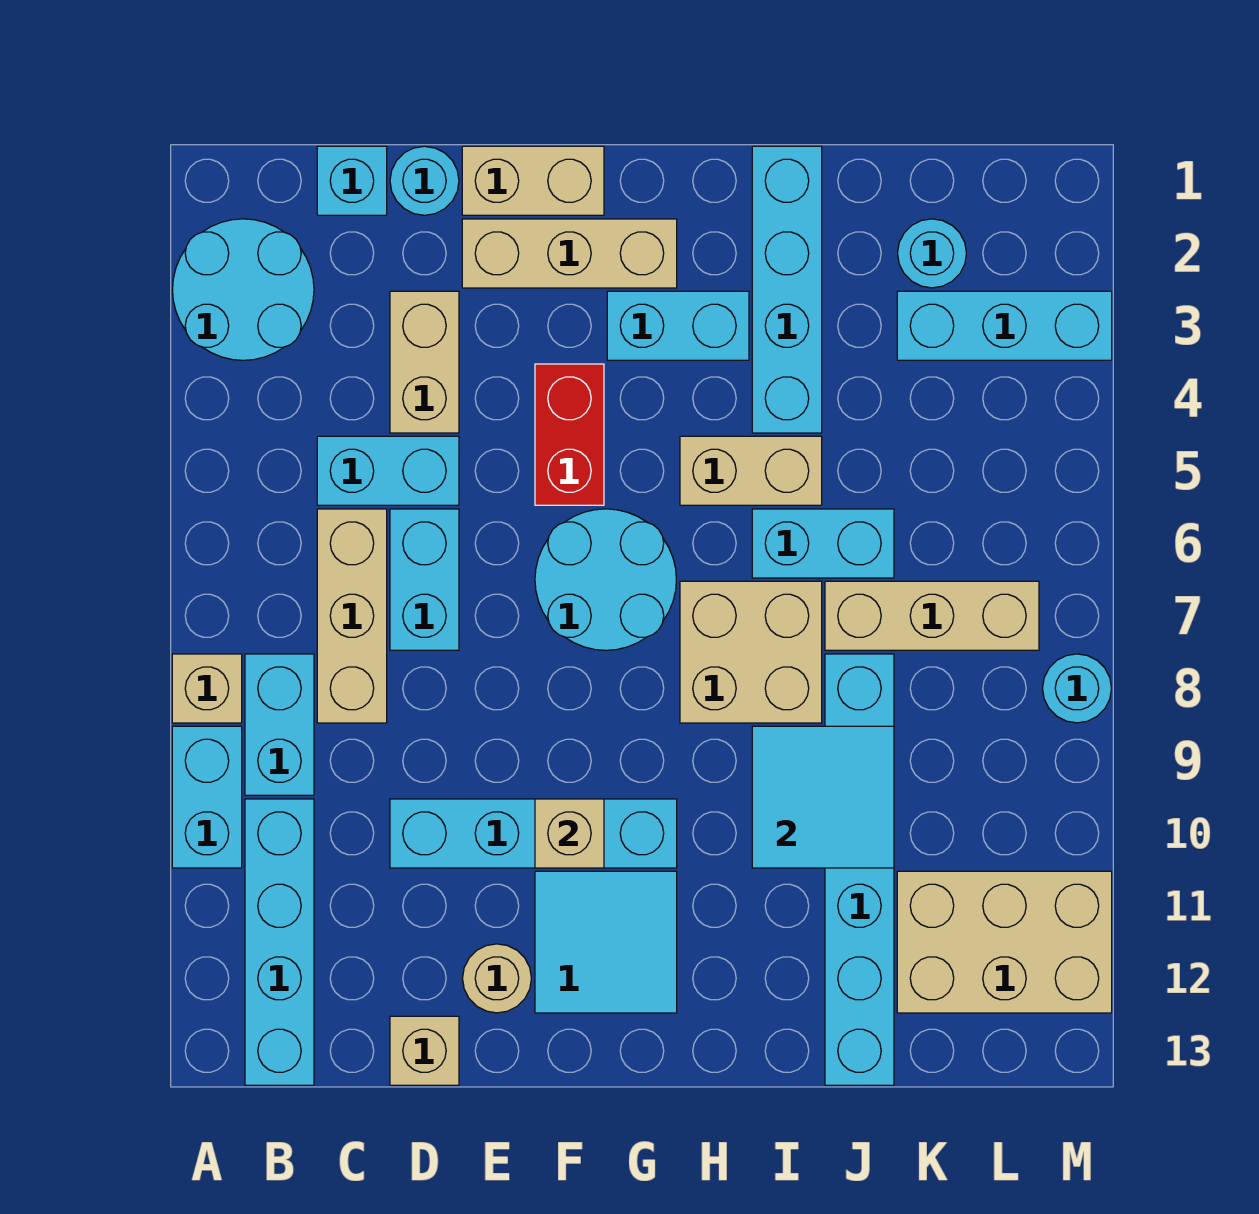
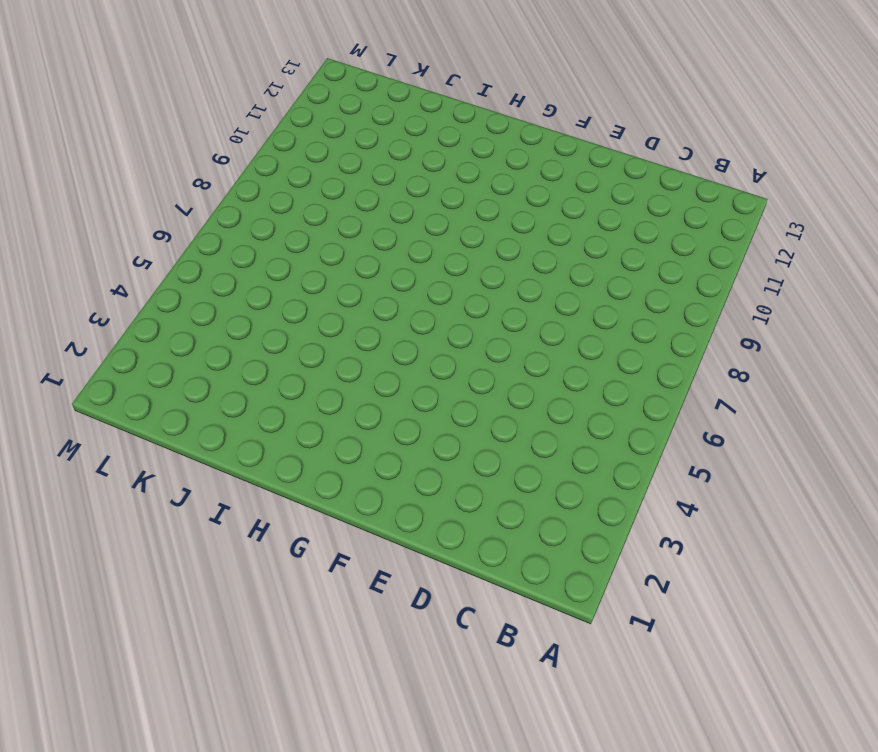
none -> cyan 2x2 round brick [172,219,314,360]
none -> tan 1x1 brick [172,654,242,723]
none -> cyan 1x2 brick [172,726,242,868]
none -> cyan 1x2 brick [245,654,314,795]

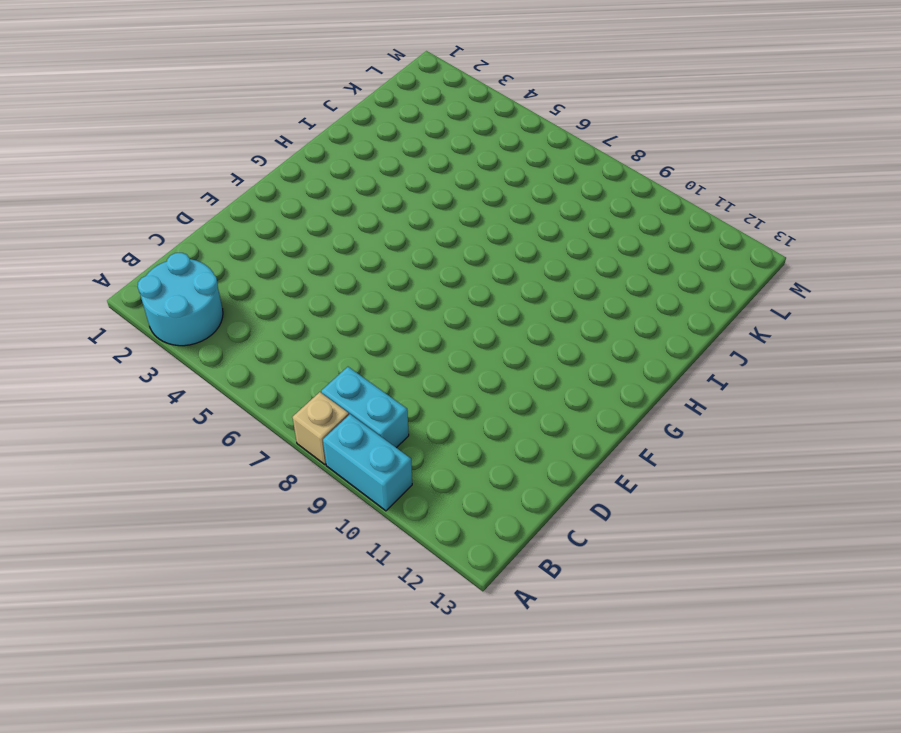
none -> cyan 1x4 brick [245,799,314,1085]
none -> cyan 1x1 brick [317,146,387,215]
none -> cyan 1x2 brick [317,436,459,505]
none -> tan 1x3 brick [317,509,387,723]

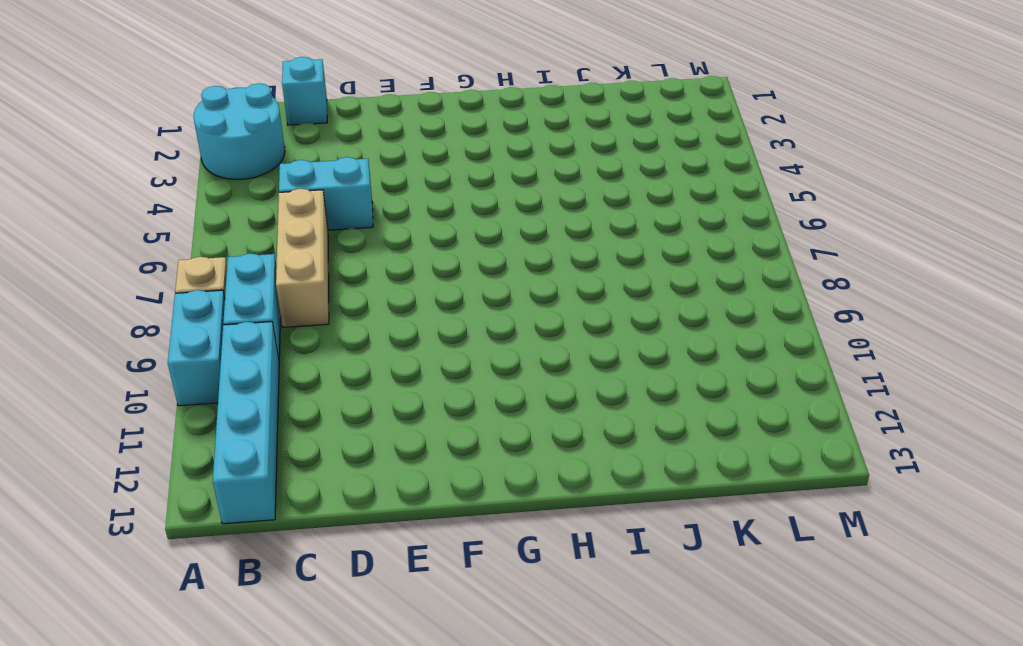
none -> cyan 1x1 round brick [390,146,459,215]
none -> tan 1x2 brick [390,291,459,433]
none -> cyan 1x2 brick [390,509,459,650]
none -> cyan 1x4 brick [390,799,677,868]

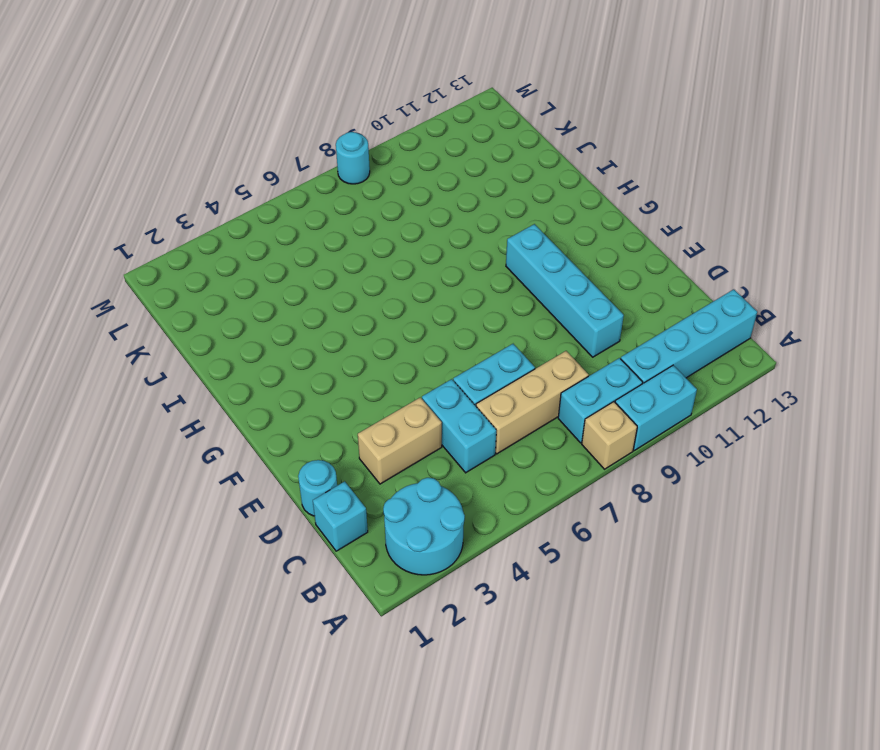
none -> tan 1x1 brick [390,1016,459,1085]
none -> tan 1x2 brick [462,146,604,215]
none -> tan 1x3 brick [462,219,677,288]
none -> tan 1x1 round brick [463,944,531,1013]

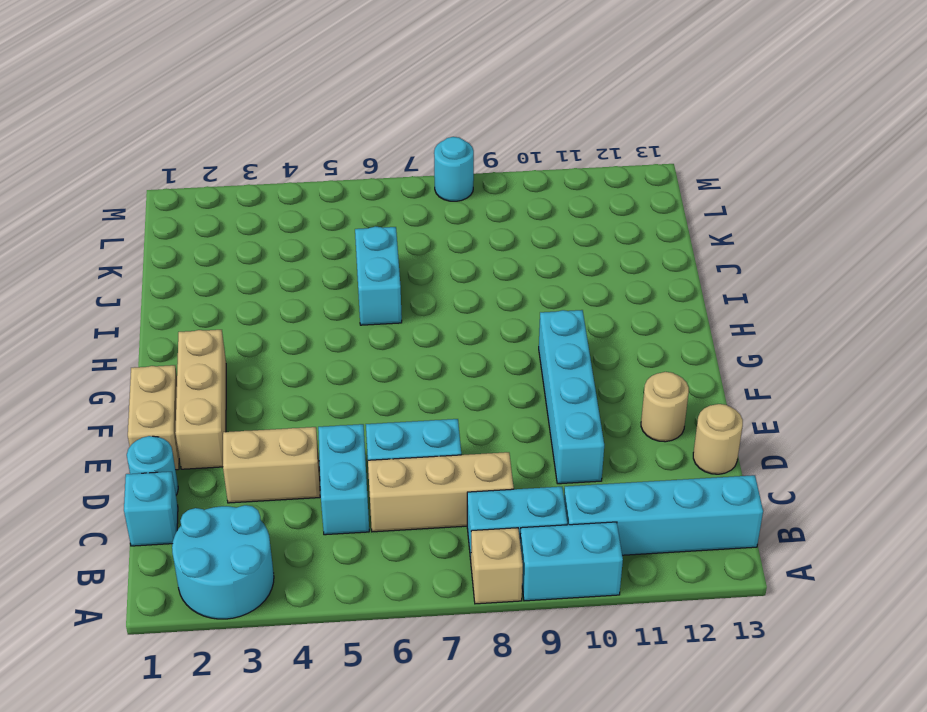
tan 1x1 round brick [693,404,743,474] -> tan 1x1 brick [390,1016,459,1085]
none -> red 1x2 brick [535,364,604,505]
none -> cyan 2x2 round brick [535,509,676,650]
none -> cyan 2x2 tile [535,871,677,1013]
none -> cyan 1x2 brick [607,291,749,360]

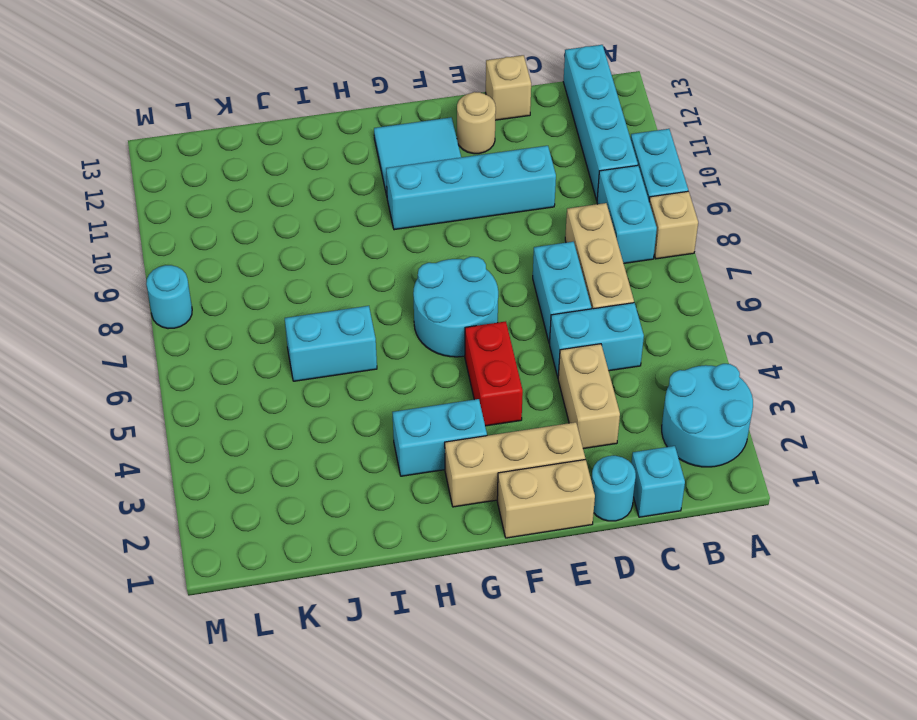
none -> tan 1x2 brick [680,436,822,505]
none -> tan 2x2 brick [680,581,822,723]
none -> cyan 1x4 brick [752,146,822,433]
none -> tan 1x3 brick [825,581,1039,650]

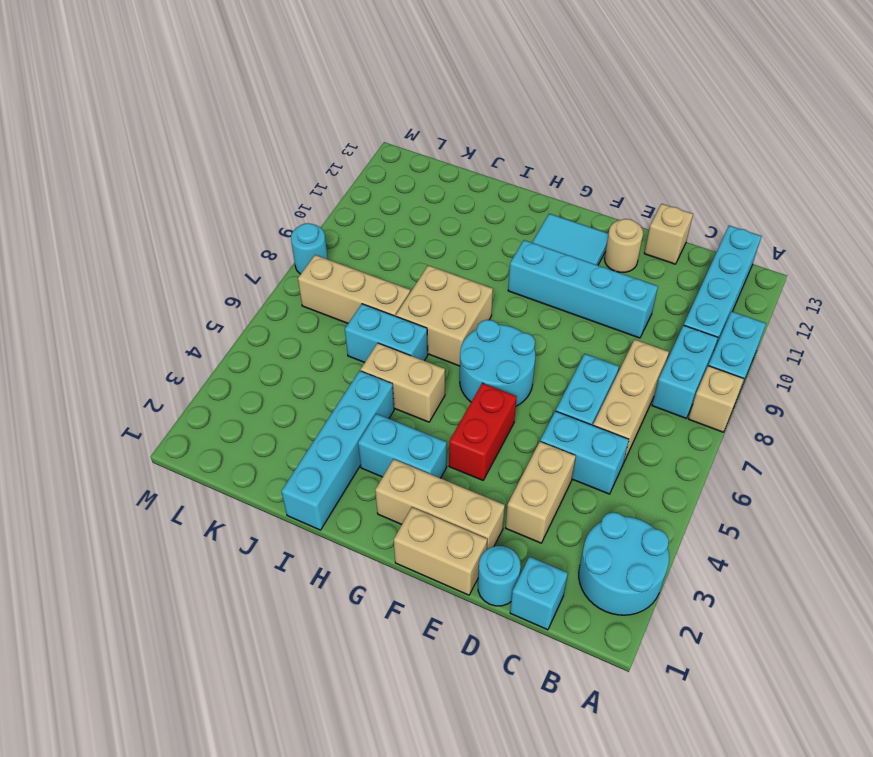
none -> cyan 1x6 brick [825,654,894,1085]
none -> cyan 1x1 round brick [898,219,966,288]
none -> cyan 1x3 brick [897,291,1112,360]
none -> tan 2x3 brick [897,871,1112,1013]

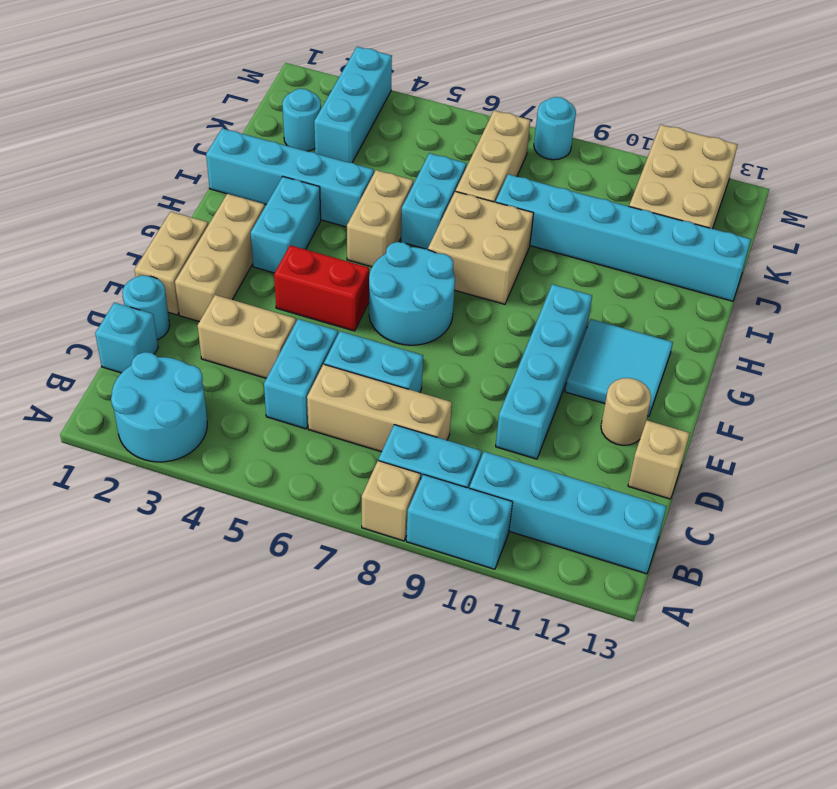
none -> tan 1x1 brick [535,799,604,868]
none -> cyan 2x2 tile [752,726,894,868]

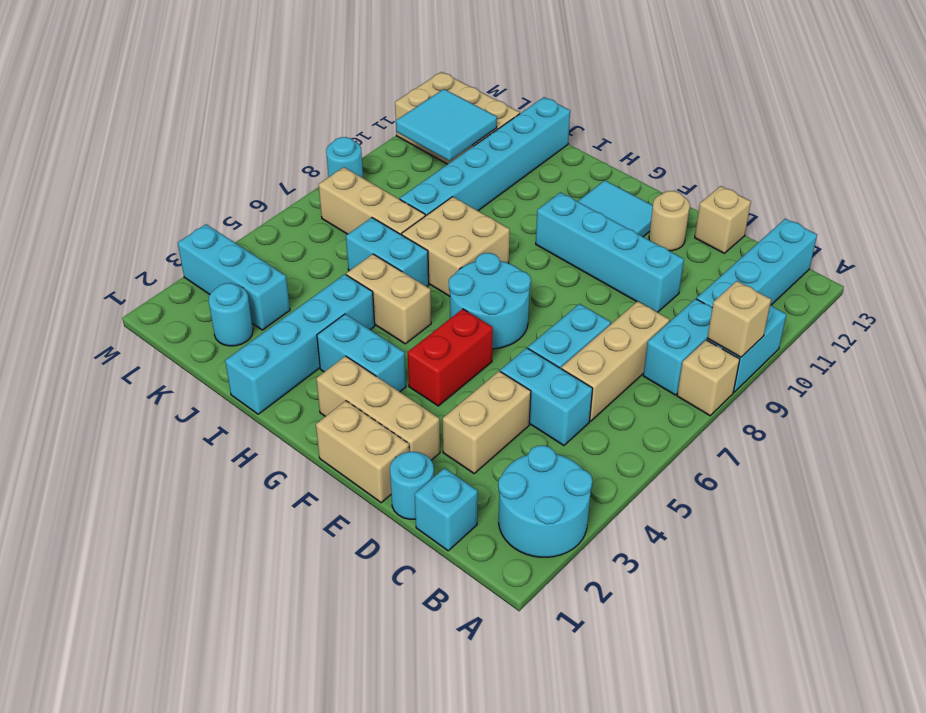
tan 1x1 brick [707,281,771,357] -> tan 1x1 brick moved to [535,799,604,868]
cyan 2x2 tile [396,89,497,161] -> cyan 2x2 tile moved to [752,726,894,868]

